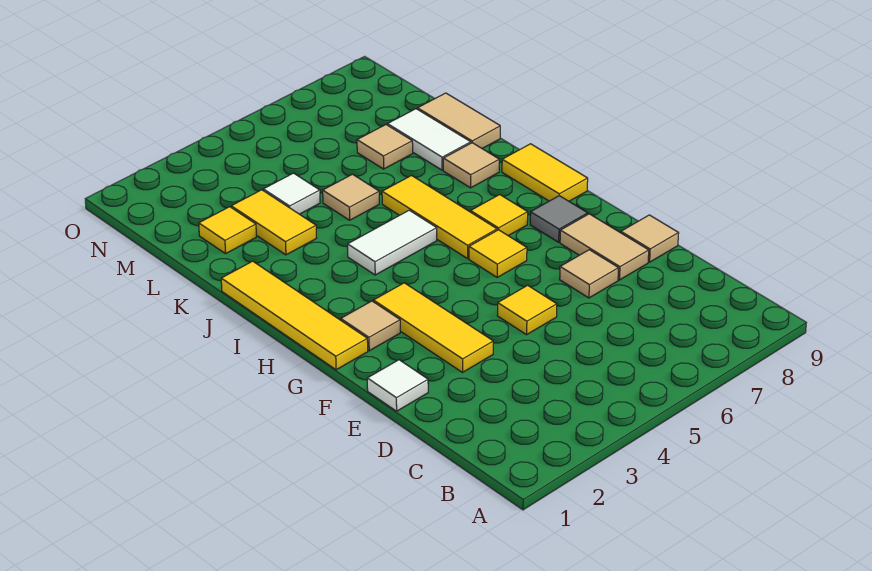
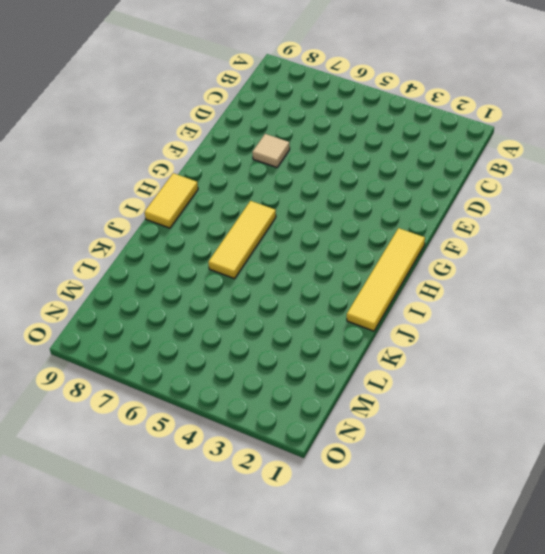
none -> white 1x1 tile [367,360,428,411]
none -> yellow 1x3 tile [374,283,493,372]
none -> yellow 1x1 tile [497,285,557,335]

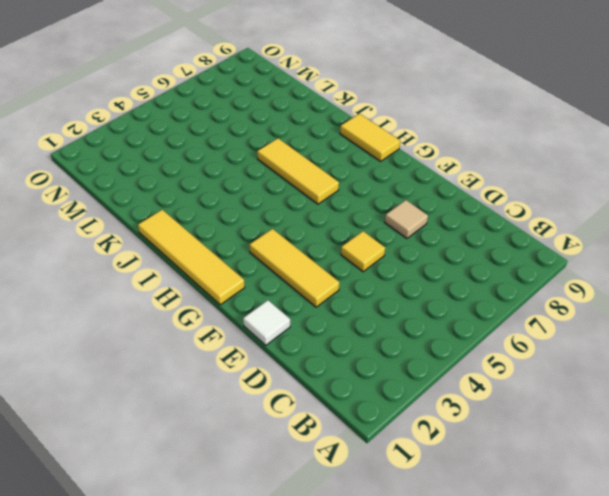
none -> tan 1x2 tile [560,214,649,280]
none -> tan 1x1 tile [621,215,679,262]
none -> tan 1x1 tile [341,301,400,351]

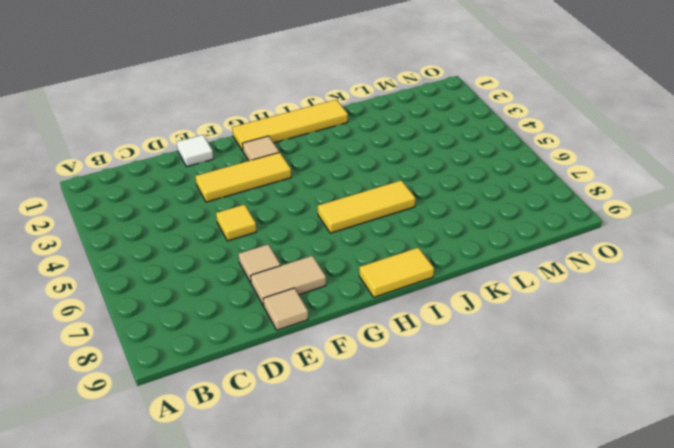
none -> yellow 1x1 tile [469,230,527,277]
none -> grey 1x1 tile [530,196,588,242]
none -> yellow 1x1 tile [471,195,528,236]

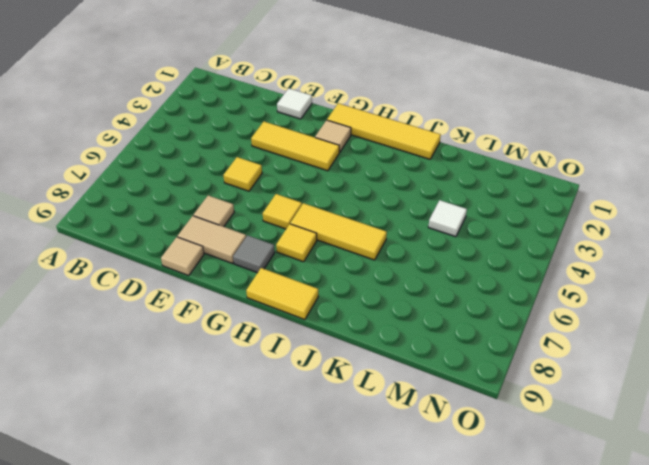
none -> white 1x2 tile [348,210,437,275]
none -> tan 1x1 tile [443,143,499,188]
none -> yellow 1x2 tile [231,190,316,255]

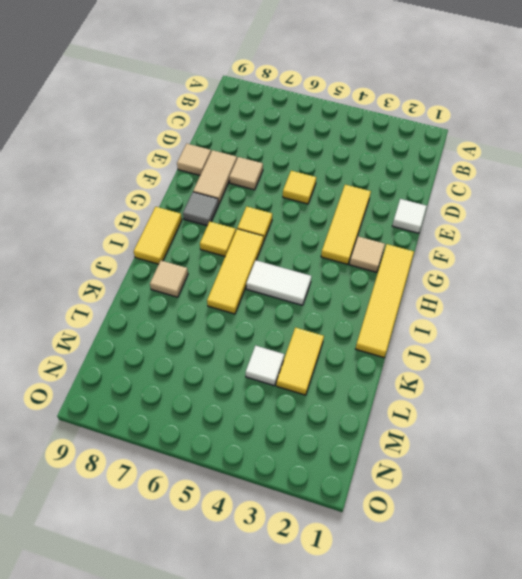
none -> tan 1x1 tile [323,174,379,220]
none -> white 1x2 tile [387,109,471,170]
none -> tan 1x2 tile [418,93,500,149]

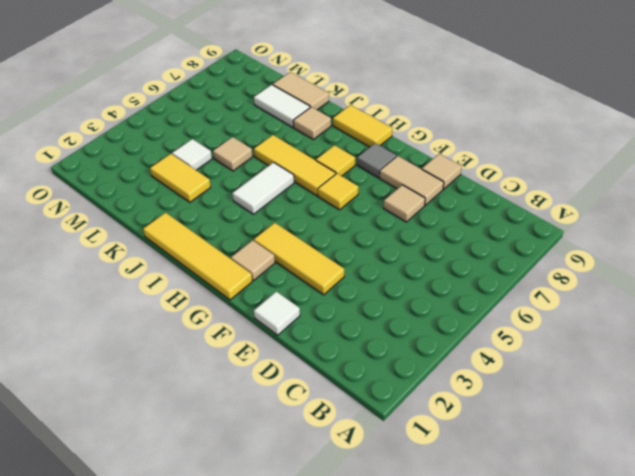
none -> yellow 1x1 tile [497,285,557,335]
none -> yellow 1x1 tile [199,207,256,254]
none -> tan 1x1 tile [357,125,413,169]

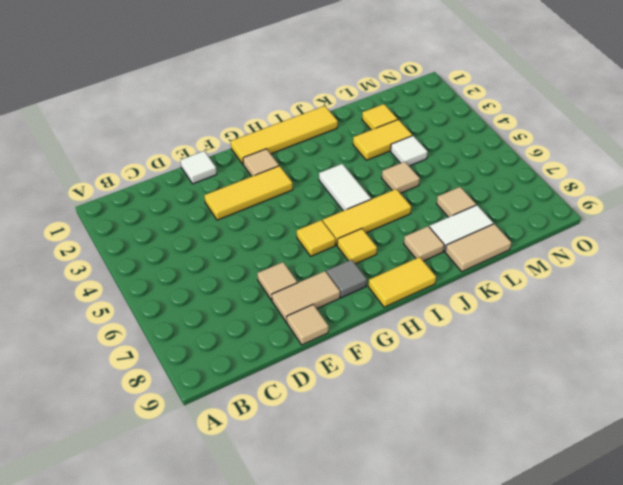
none -> yellow 1x1 tile [497,285,557,335]

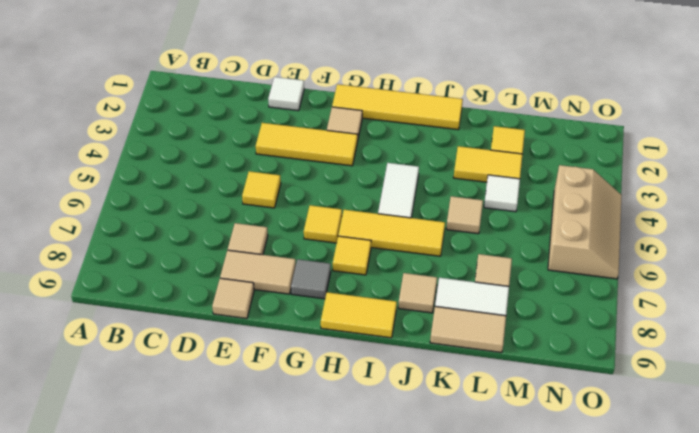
tan 2x3 slope [548,165,622,279] -> none

